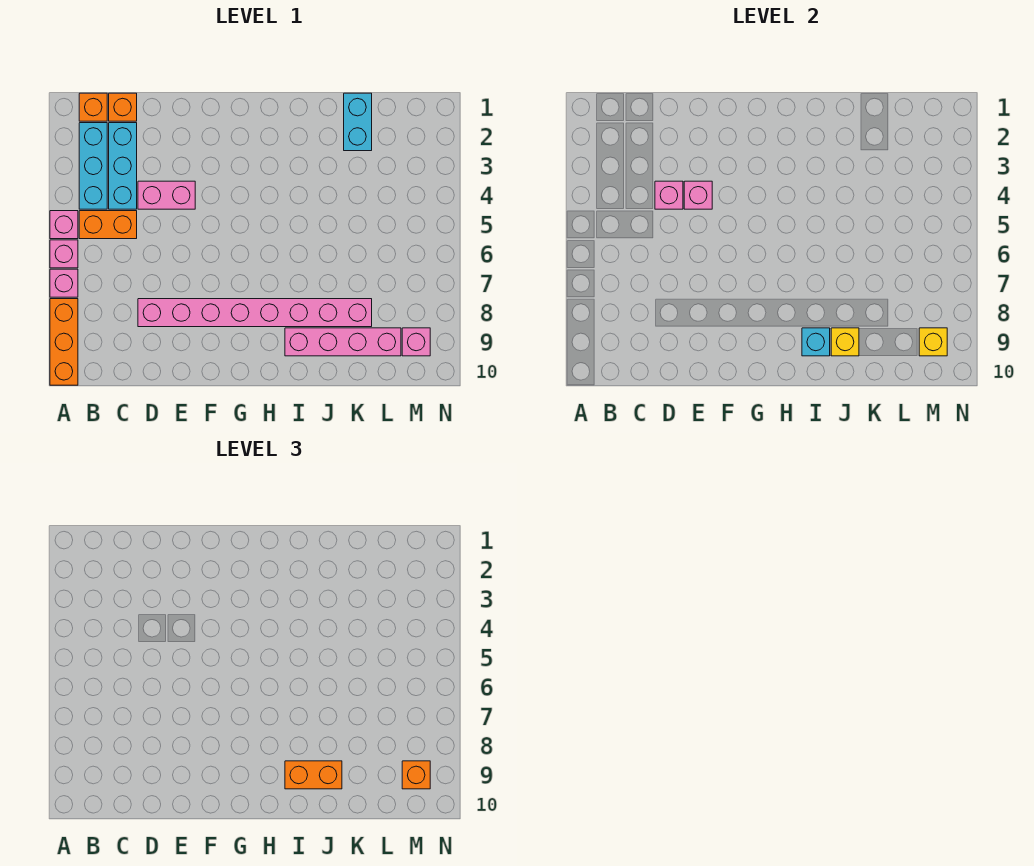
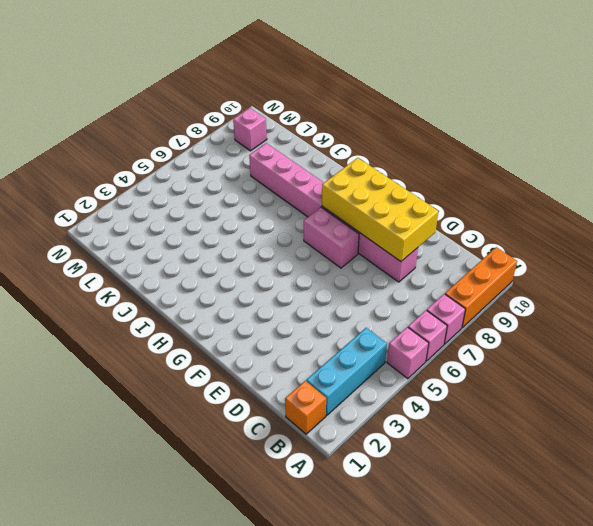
yellow 2x4 brick [322,158,438,261] -> none
pink 1x2 brick [304,207,359,268] -> pink 1x2 brick moved to [138,181,195,209]
none -> orange 1x2 brick [79,211,137,239]
none -> orange 1x1 brick [109,93,137,121]
none -> cyan 1x3 brick [109,123,137,209]

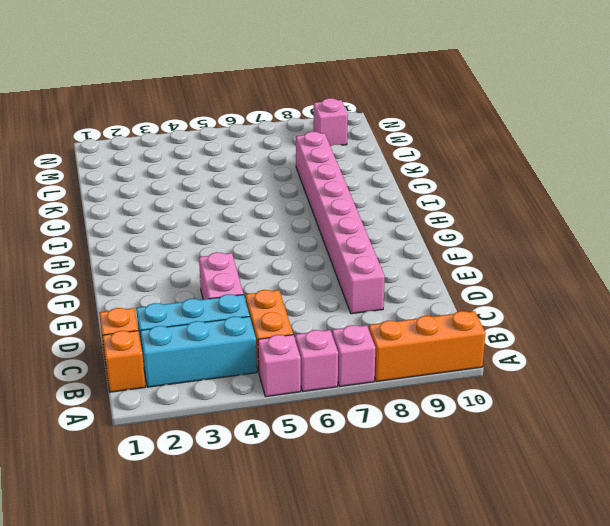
none -> pink 1x4 brick [285,328,401,356]
none -> cyan 1x2 brick [344,93,372,151]
none -> pink 1x1 brick [655,181,683,209]

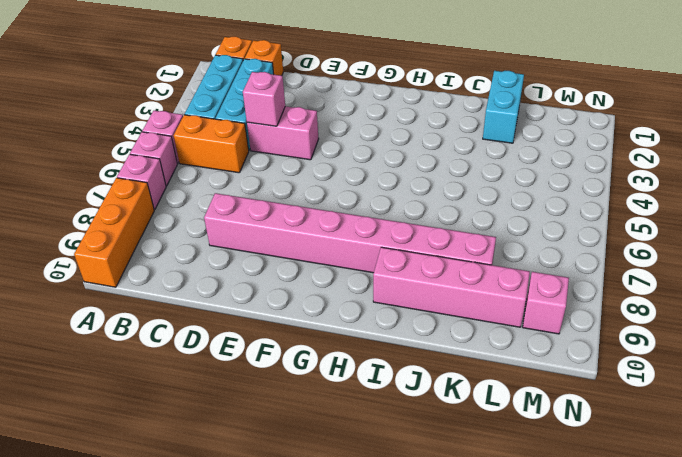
none -> pink 1x1 brick [684,181,712,209]
none -> cyan 1x1 brick [802,328,830,356]
none -> yellow 1x1 brick [831,328,859,356]

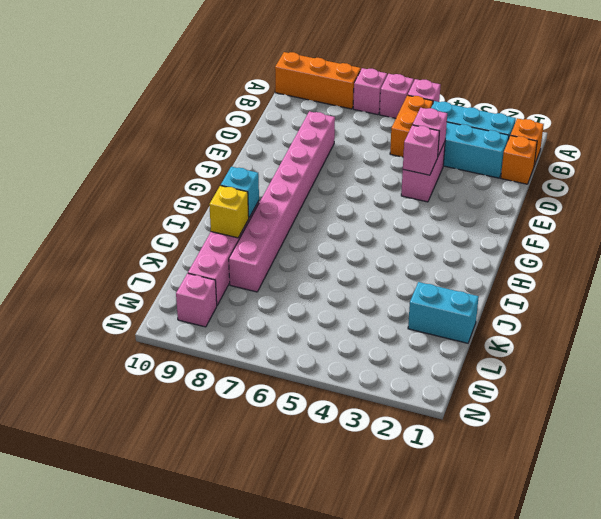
none -> yellow 1x1 brick [919,328,947,356]
none -> orange 1x2 brick [285,761,342,789]
none -> orange 1x1 brick [402,761,430,789]

